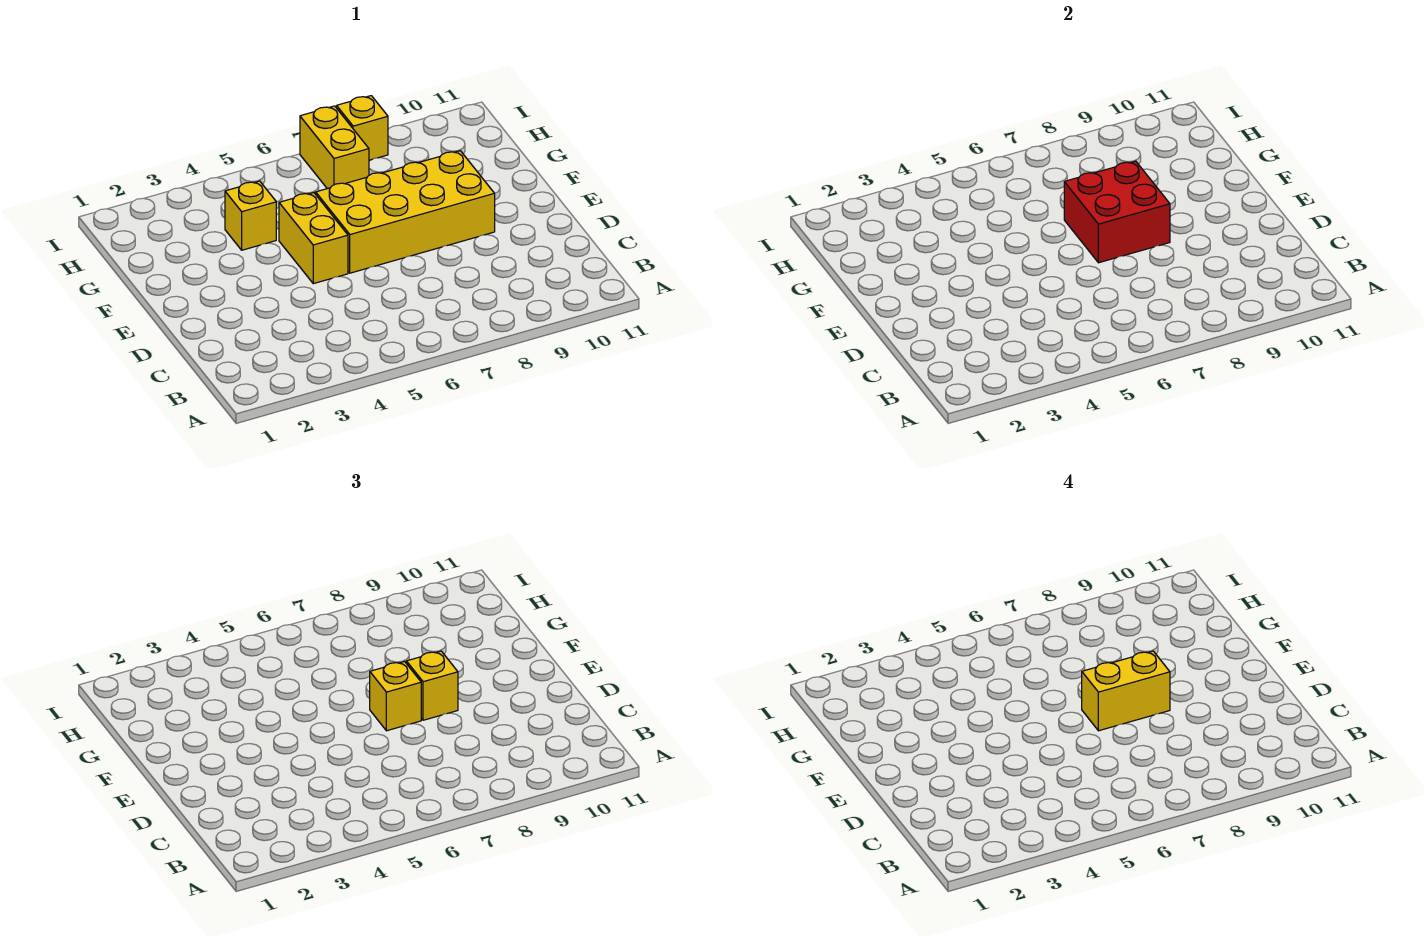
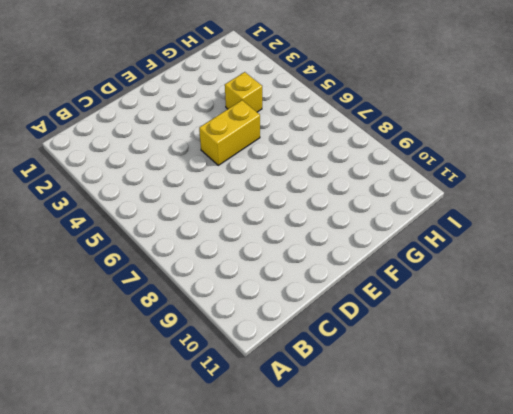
none -> yellow 2x4 brick [316,151,495,273]
none -> yellow 1x2 brick [300,106,369,189]

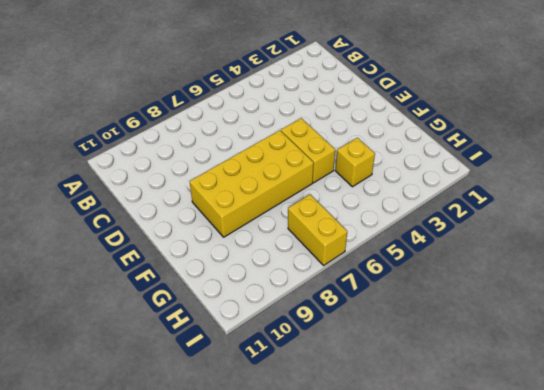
none -> yellow 1x1 brick [337,96,388,160]
none -> red 2x2 brick [1064,161,1170,263]

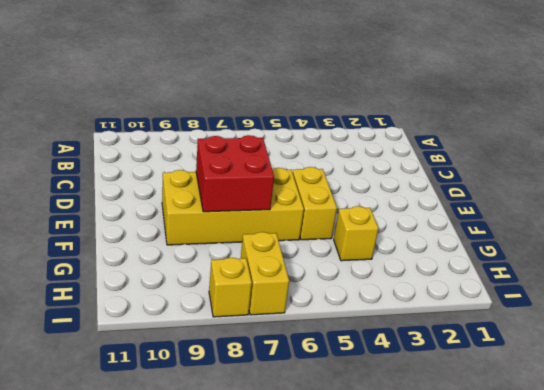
none -> yellow 1x1 brick [370,662,421,731]
none -> yellow 1x1 brick [406,651,458,720]

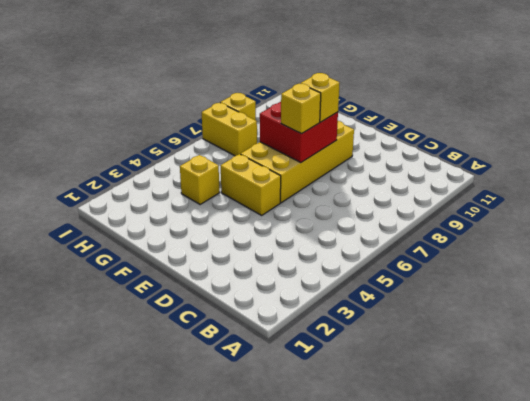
none -> yellow 1x2 brick [1082,651,1170,731]

